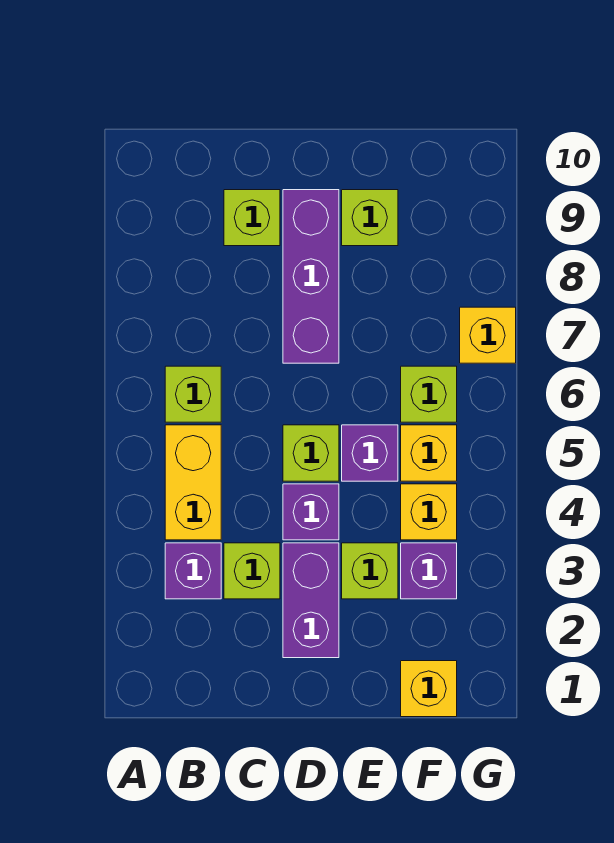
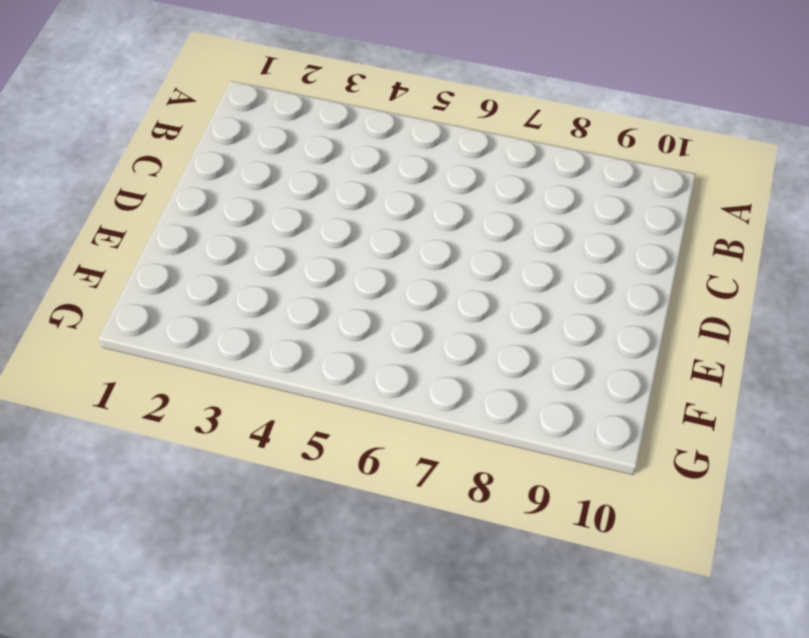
none -> purple 1x1 brick [165,543,221,599]
none -> yellow 1x2 brick [165,425,221,540]
none -> lime 1x1 brick [165,366,221,422]

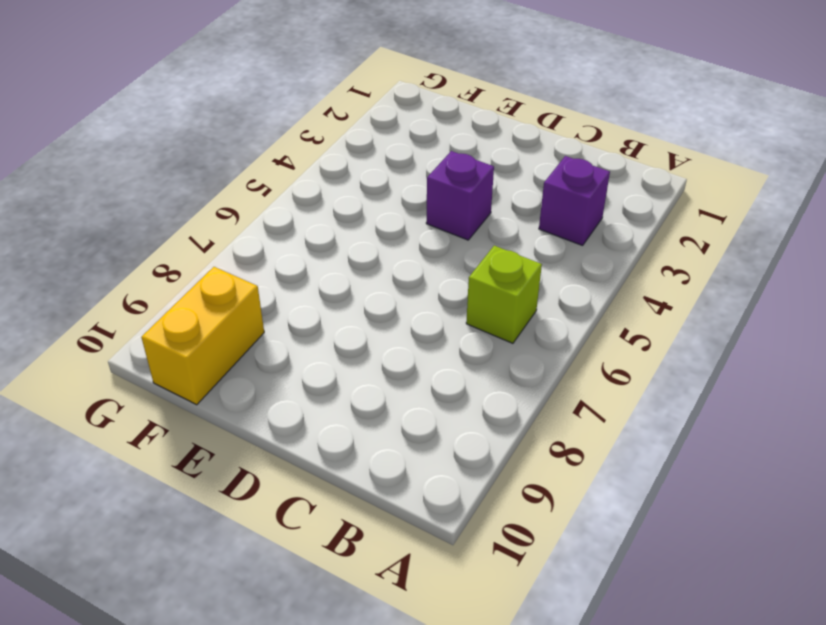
yellow 1x2 brick [141,267,264,405] -> yellow 1x2 brick moved to [165,425,221,540]
none -> lime 1x1 brick [224,543,280,599]
none -> lime 1x1 brick [224,190,280,246]
none -> purple 1x2 brick [283,543,339,658]

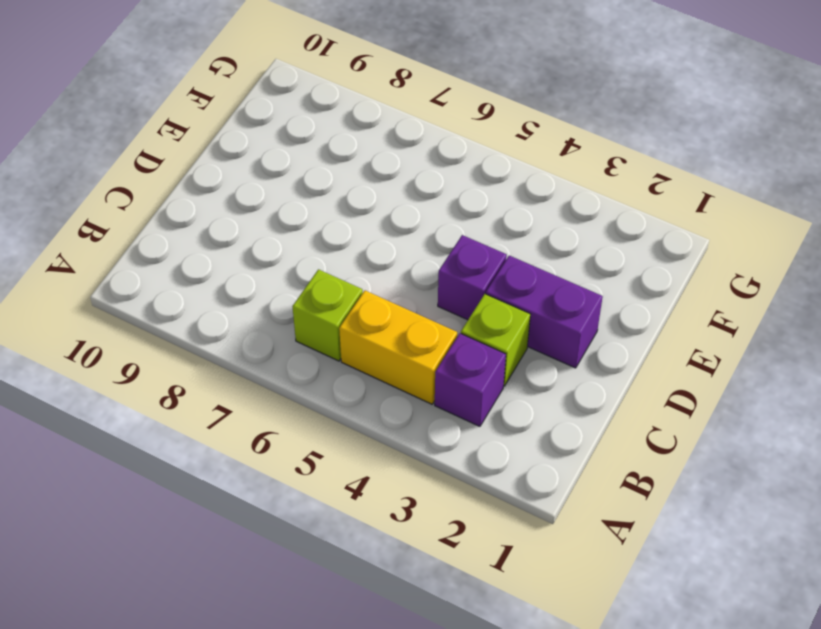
none -> lime 1x1 brick [224,190,280,246]
none -> lime 1x1 brick [283,425,339,481]
none -> purple 1x3 brick [283,190,339,363]

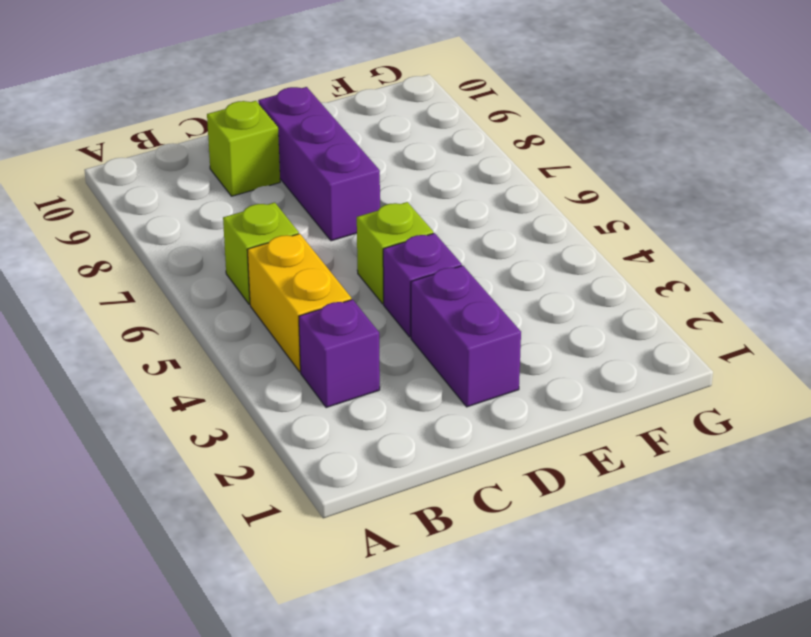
none -> lime 1x1 brick [224,543,280,599]
none -> lime 1x1 brick [342,543,398,599]
none -> purple 1x1 brick [342,425,398,481]

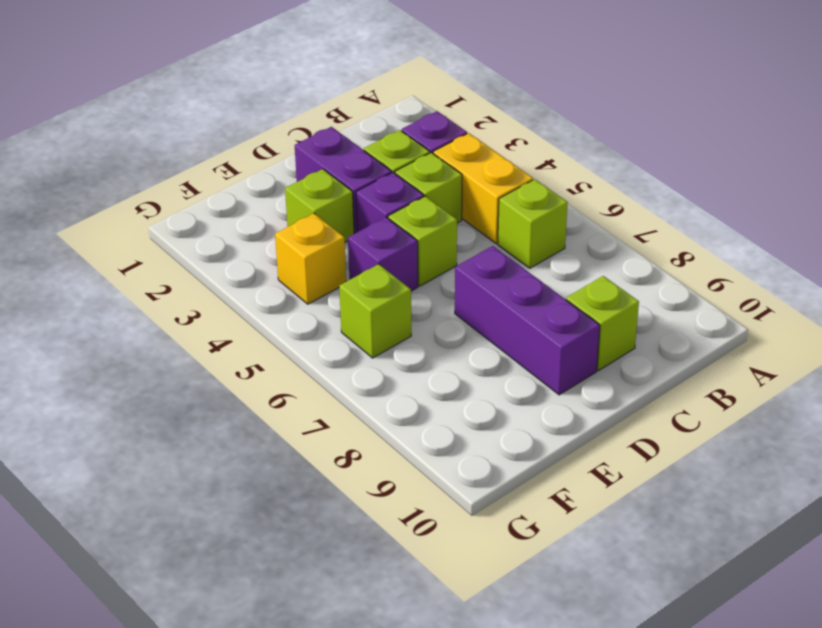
lime 1x1 brick [395,153,462,223] -> lime 1x1 brick moved to [342,190,398,246]
none -> yellow 1x1 brick [401,661,457,717]
none -> purple 1x1 brick [401,543,457,599]
none -> yellow 1x1 brick [401,425,457,481]

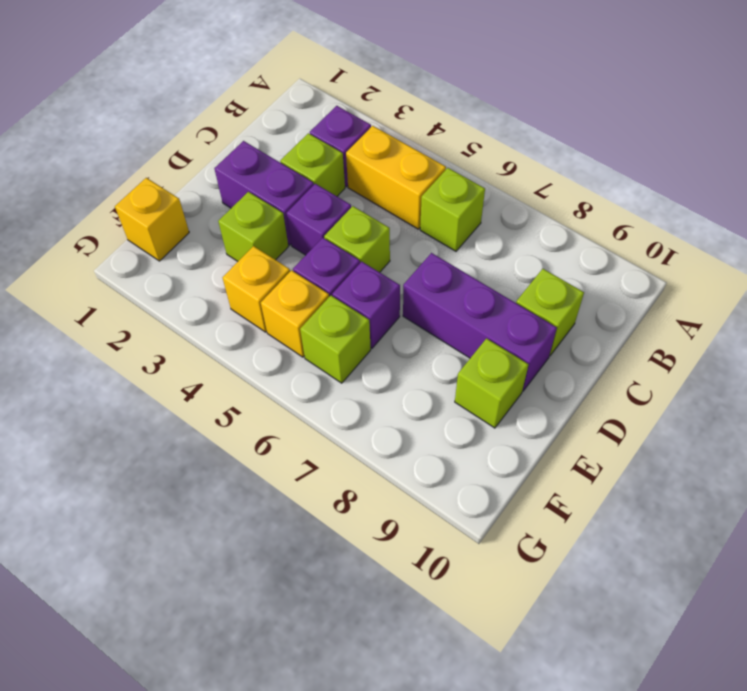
purple 1x1 brick [332,262,400,348] -> purple 1x1 brick moved to [401,543,457,599]
none -> yellow 1x1 brick [460,307,516,363]

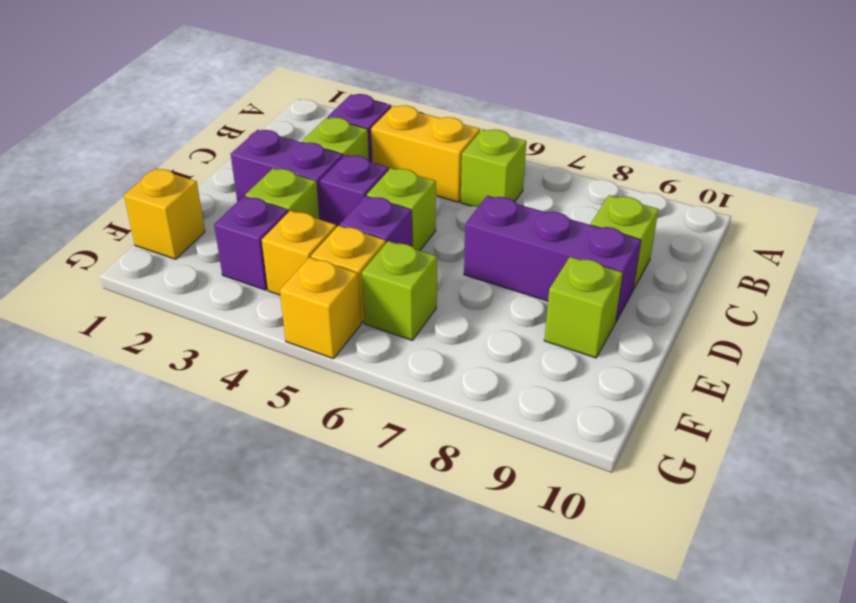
yellow 1x1 brick [280,257,361,359] -> yellow 1x1 brick moved to [460,307,516,363]

